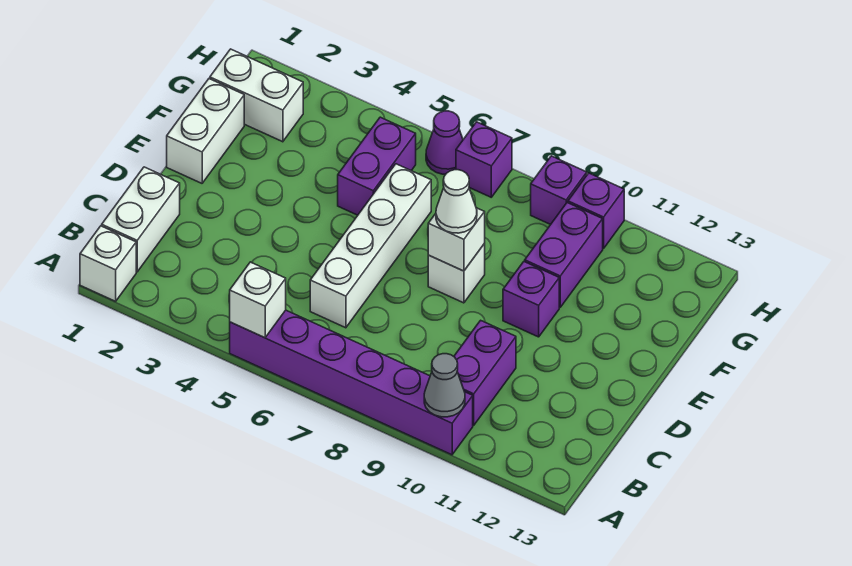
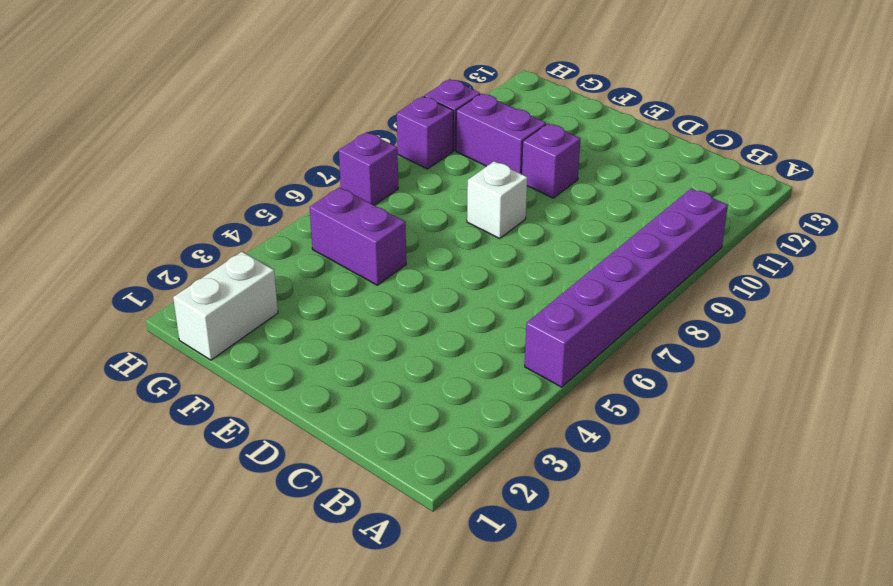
none -> white 1x1 brick [80,226,136,301]
none -> white 1x2 brick [102,167,180,272]
none -> purple 1x2 brick [454,320,516,425]

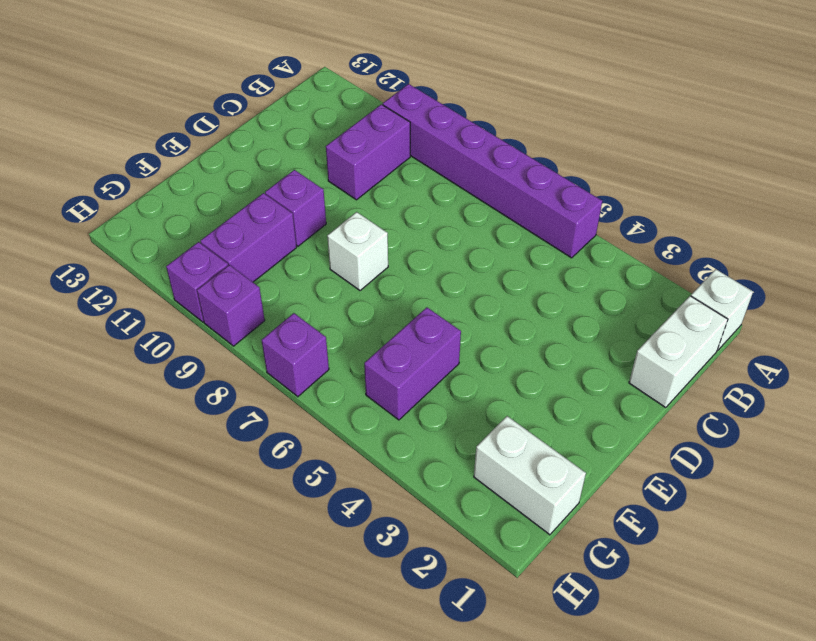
none -> white 1x4 brick [310,164,431,328]
none -> white 1x2 brick [167,79,244,183]
none -> purple 1x1 cone [426,111,463,174]

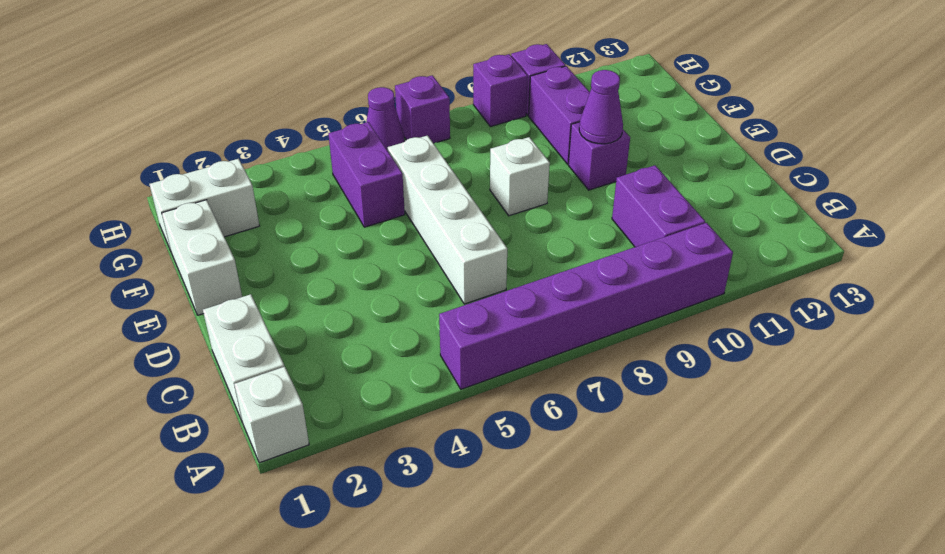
purple 1x1 cone [579,70,623,144] -> none
none -> white 1x1 brick [230,262,286,338]
none -> grey 1x1 cone [424,354,465,417]
none -> white 1x1 brick [428,208,485,271]

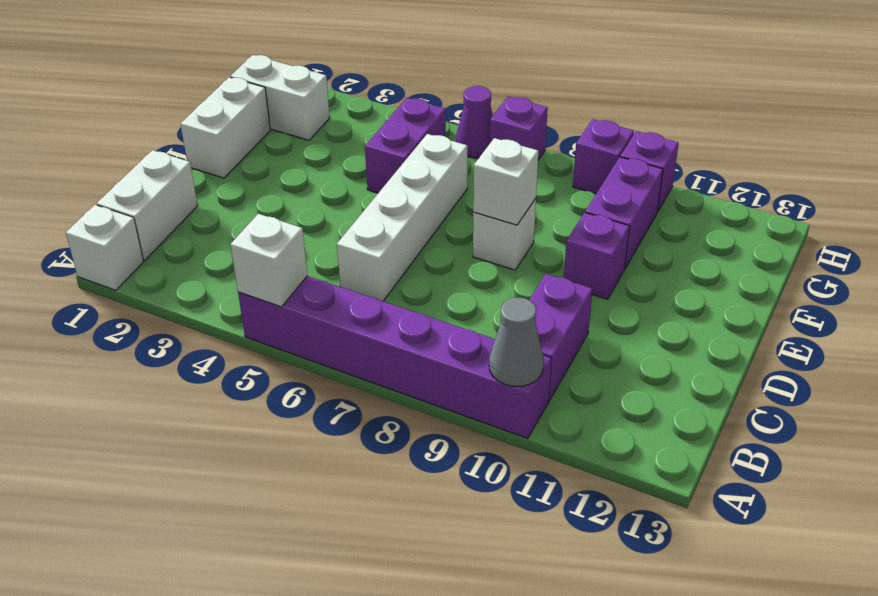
none -> white 1x1 cone [436,170,477,233]

